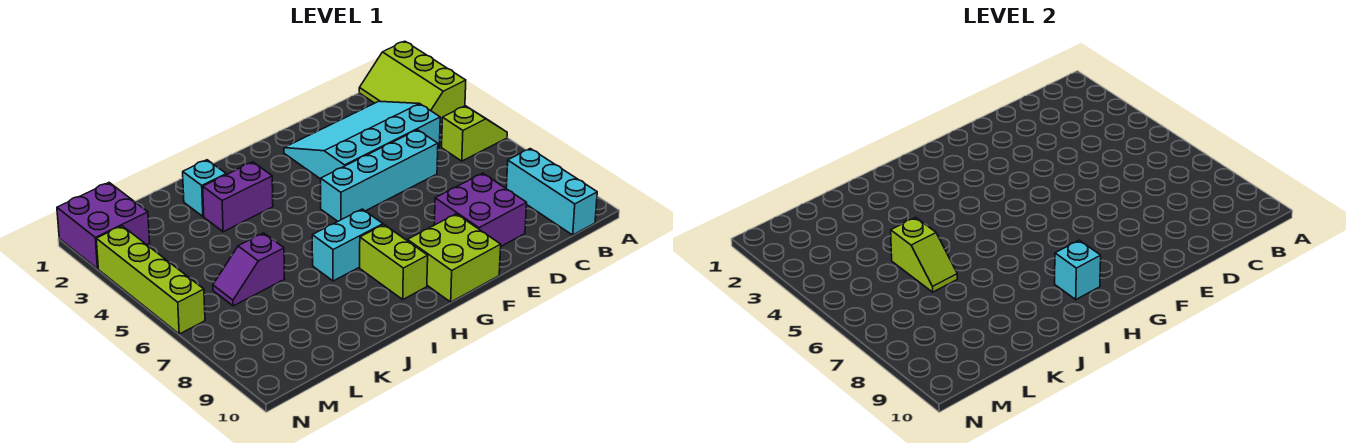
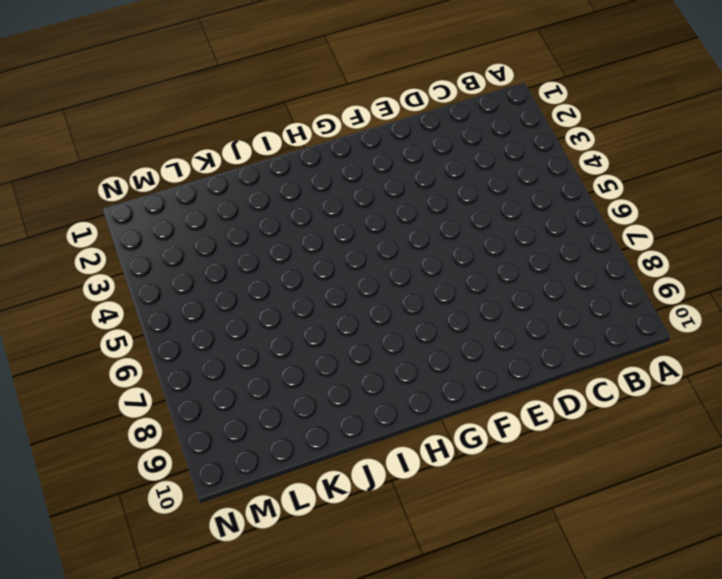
none -> lime 2x3 slope [359,41,466,123]
none -> lime 1x2 slope [442,106,507,161]
none -> cyan 1x3 brick [506,149,597,235]

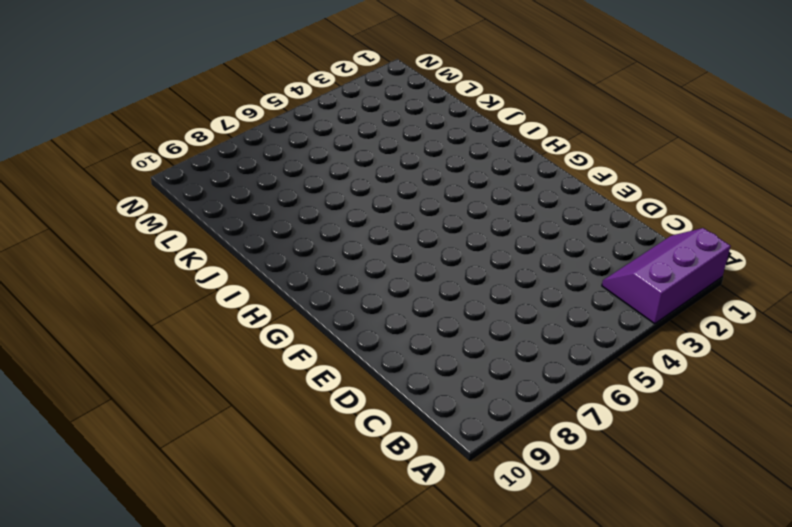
purple 2x3 slope [602,228,731,324] -> lime 2x3 slope [359,41,466,123]
none -> lime 1x2 slope [442,106,507,161]
none -> cyan 1x3 brick [506,149,597,235]
none -> cyan 3x4 slope [284,101,440,179]

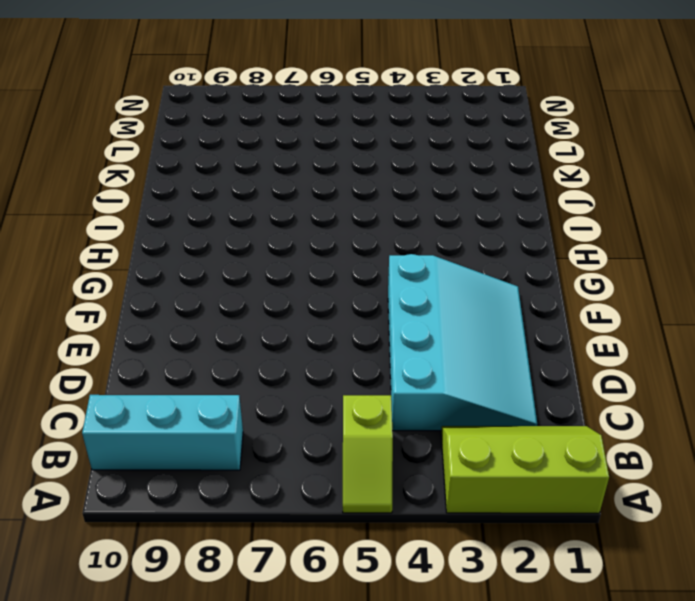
none -> cyan 1x4 brick [321,130,438,221]
none -> purple 2x2 brick [434,173,527,246]
none -> lime 2x2 brick [407,214,501,302]

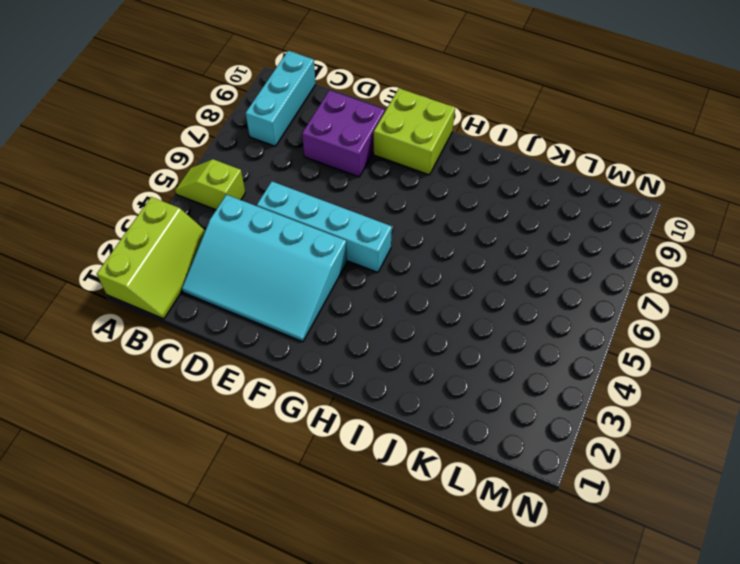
none -> cyan 1x2 brick [312,209,383,281]
none -> lime 1x2 brick [360,225,428,299]
none -> purple 1x2 brick [203,162,273,232]

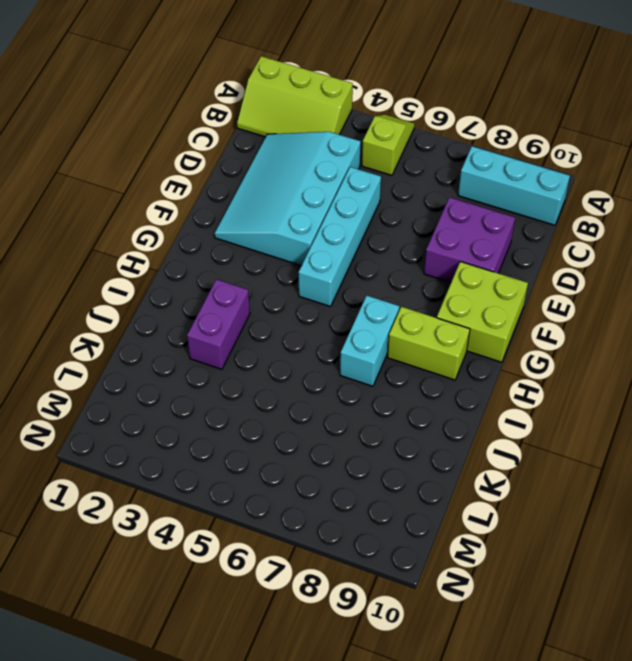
none -> cyan 1x1 brick [183,160,226,216]
none -> purple 1x2 slope [213,233,285,306]
none -> purple 2x2 brick [57,183,150,269]

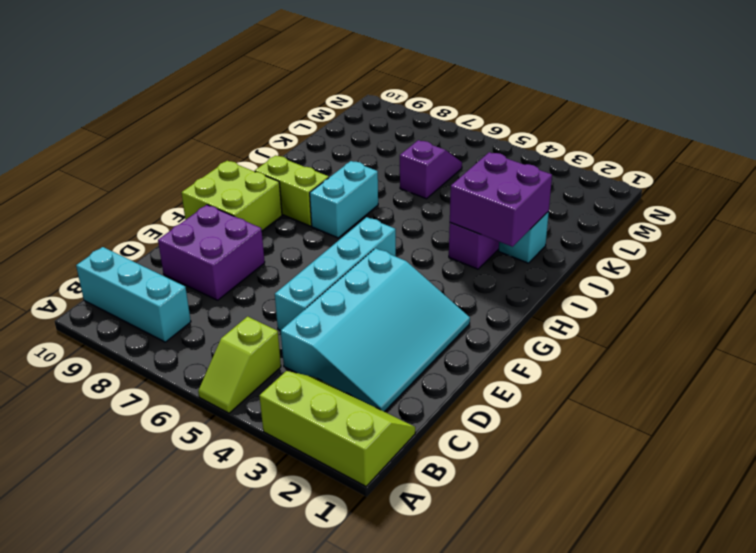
purple 2x2 brick [450,152,552,247] -> purple 2x2 brick moved to [57,183,150,269]
none -> lime 1x4 brick [96,226,205,334]
none -> cyan 1x1 brick [1055,240,1101,299]
none -> lime 1x2 slope [891,217,958,292]

